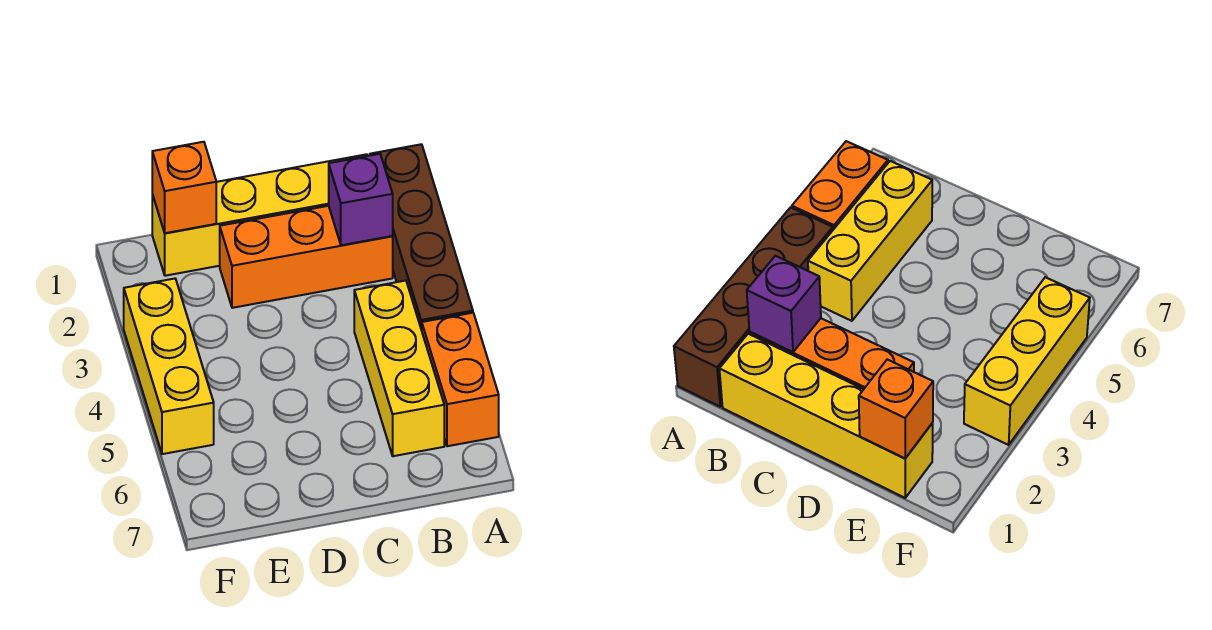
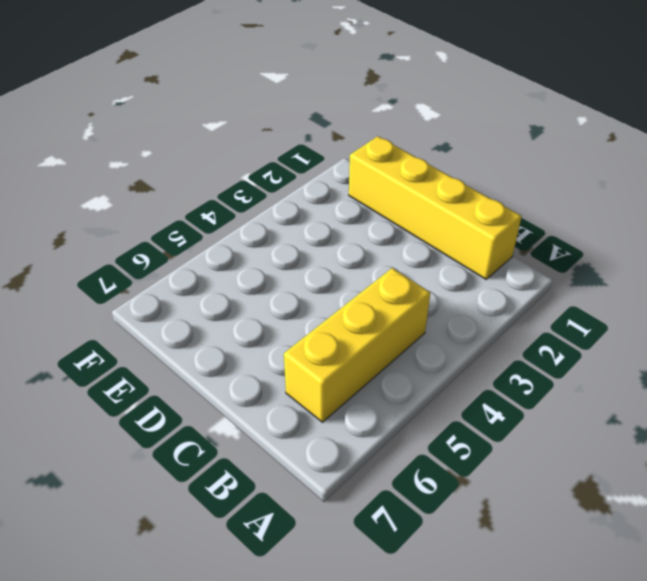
none -> brown 1x4 brick [370,144,473,330]
none -> orange 1x2 brick [422,313,499,446]

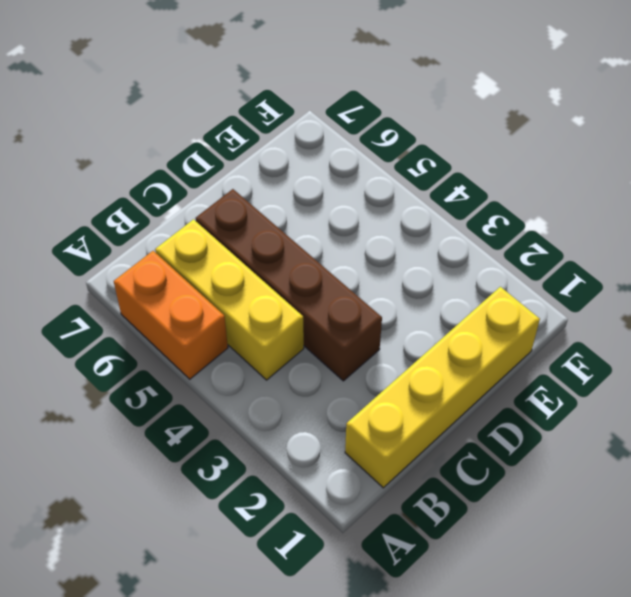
brown 1x4 brick [196,189,382,381] -> brown 1x4 brick moved to [370,144,473,330]
none -> orange 1x3 brick [220,206,393,308]
none -> yellow 1x3 brick [124,279,214,454]

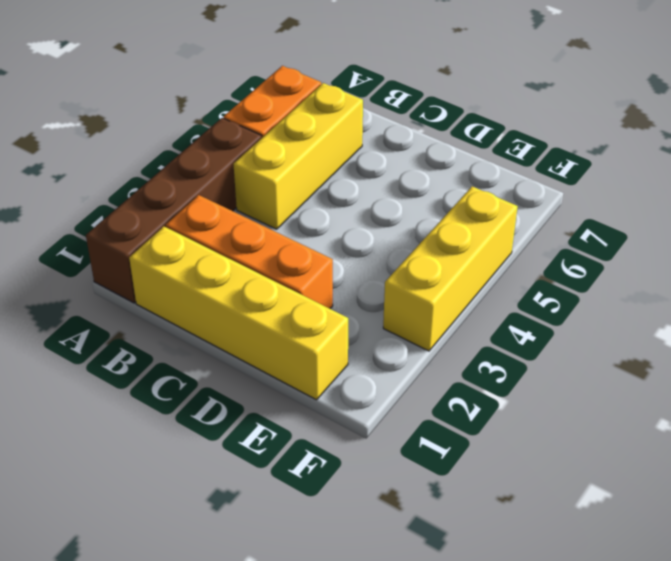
none -> purple 1x1 brick [329,154,393,245]
none -> orange 1x1 brick [152,142,216,233]

